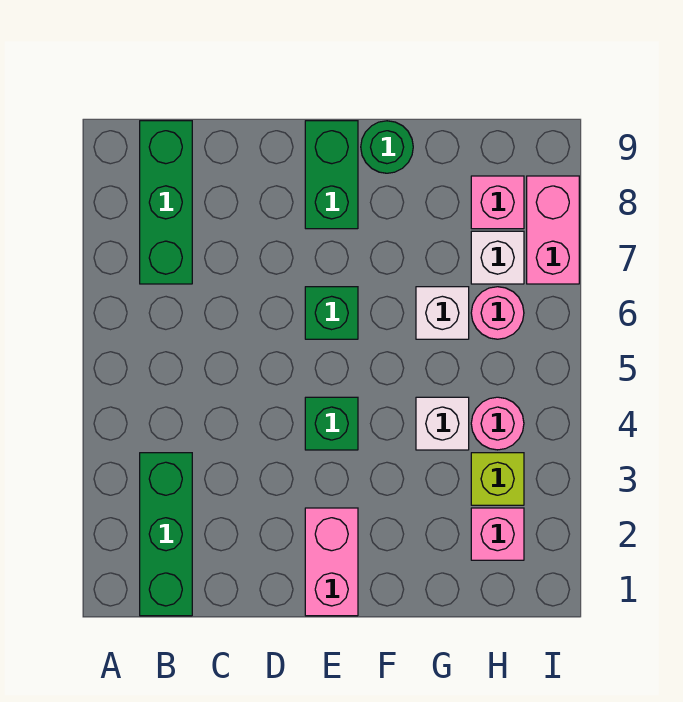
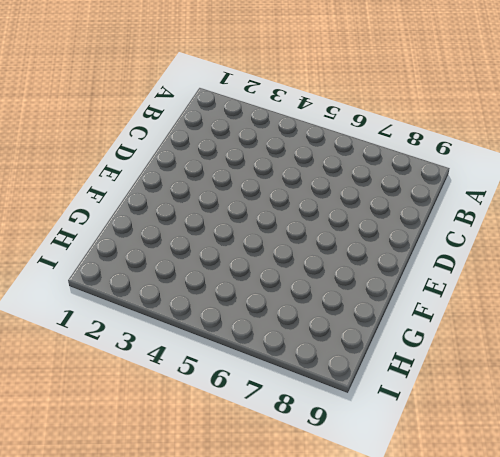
none -> green 1x3 brick [140,453,192,616]
none -> green 1x3 brick [140,121,192,284]
none -> pink 1x2 brick [305,508,358,616]

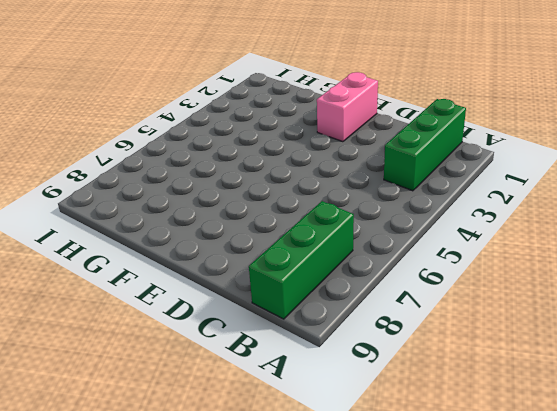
none -> green 1x1 brick [305,397,358,450]
none -> green 1x1 brick [305,287,358,339]
none -> green 1x2 brick [305,121,358,229]

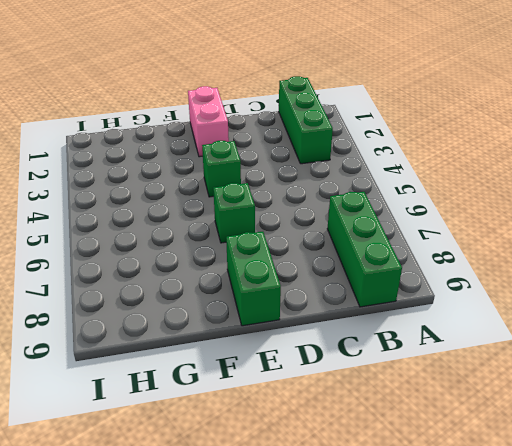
none -> green 1x1 round brick [361,121,413,173]
none -> white 1x1 brick [416,397,469,450]
none -> white 1x1 brick [416,287,469,339]

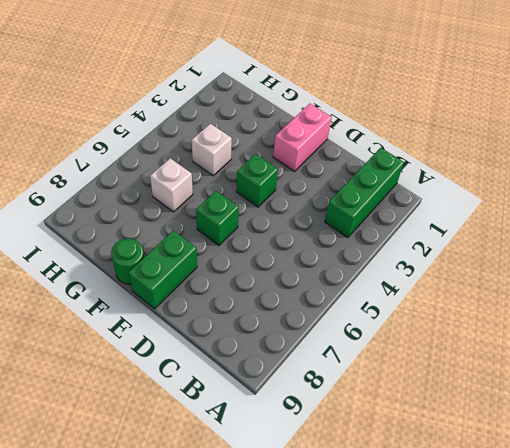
none -> green 1x3 brick [140,121,192,284]
none -> pink 1x1 brick [471,508,524,560]
none -> lime 1x1 brick [471,453,524,505]

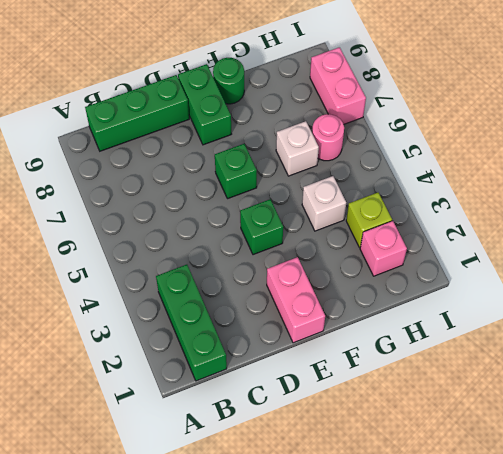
green 1x3 brick [85,75,189,151] -> green 1x3 brick turned to [140,121,192,284]
none -> pink 1x1 round brick [471,397,524,450]
none -> white 1x1 brick [471,231,524,284]
none -> pink 1x1 brick [471,176,524,229]

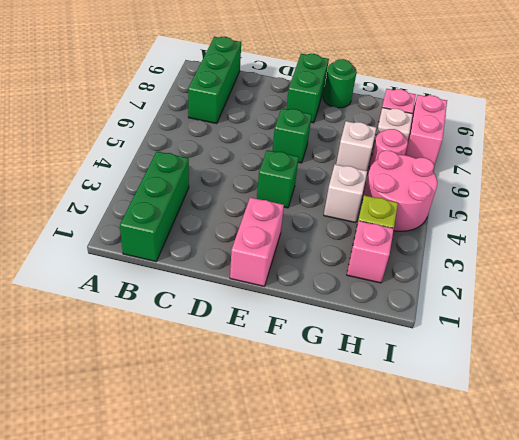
pink 2x2 round brick [362,150,437,231] -> pink 1x1 round brick [471,397,524,450]

